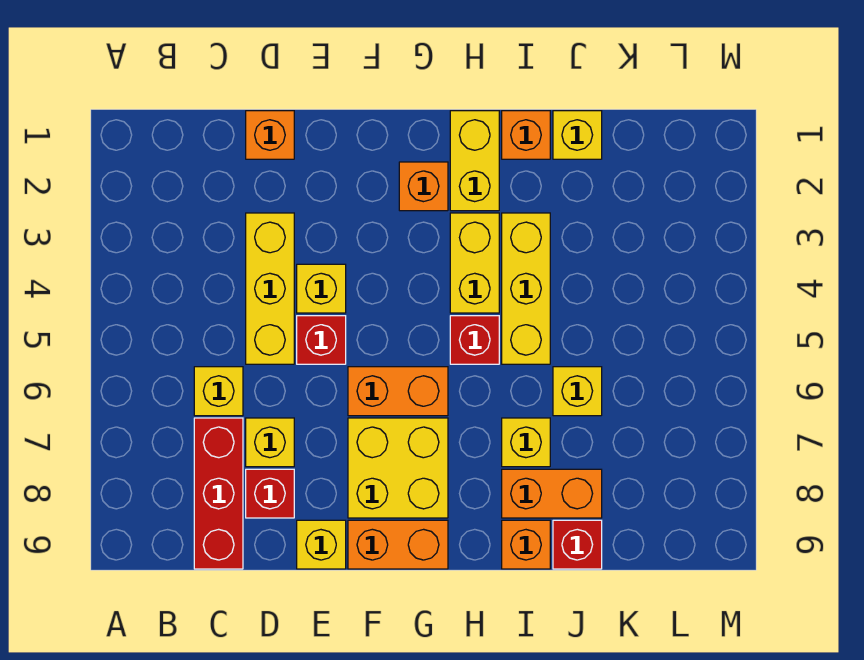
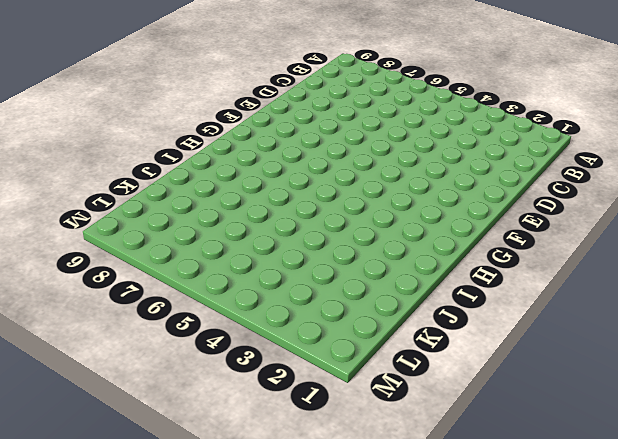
none -> yellow 1x1 brick [194,367,243,416]
none -> red 1x3 brick [194,418,243,569]
none -> orange 1x1 brick [246,111,294,159]

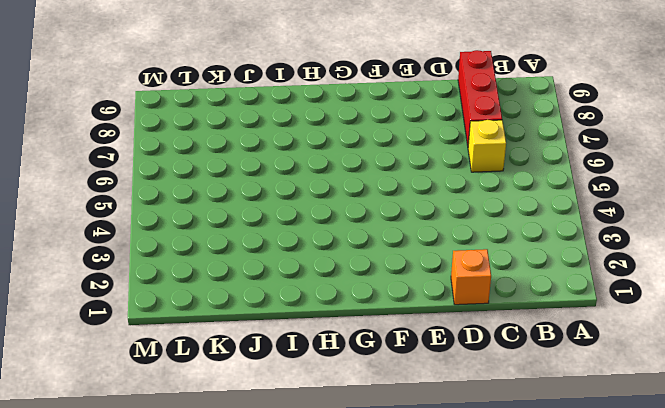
none -> yellow 1x3 brick [246,213,294,364]
none -> yellow 1x1 brick [246,418,294,467]
none -> red 1x1 brick [246,469,294,518]

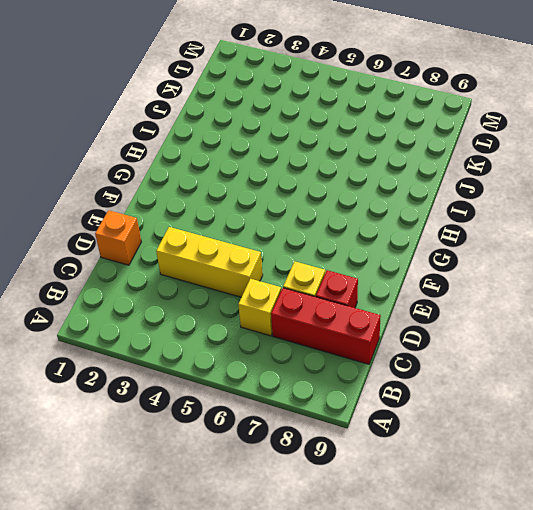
none -> yellow 1x1 brick [297,264,346,313]
none -> red 1x1 brick [297,316,346,364]
none -> yellow 1x1 brick [297,520,346,569]

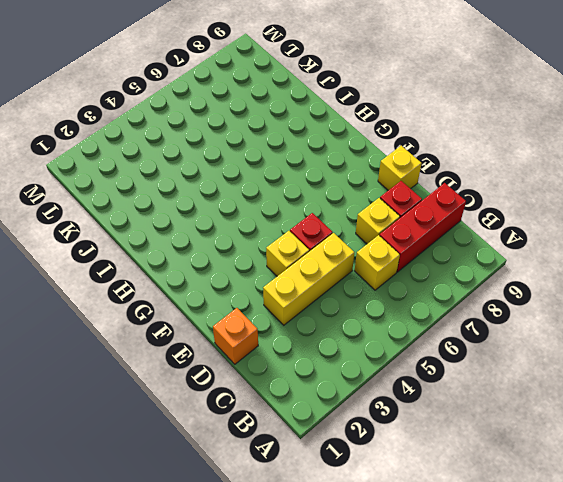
none -> orange 1x2 brick [348,367,448,416]
none -> yellow 2x2 brick [348,418,448,518]
none -> orange 1x2 brick [348,520,448,569]

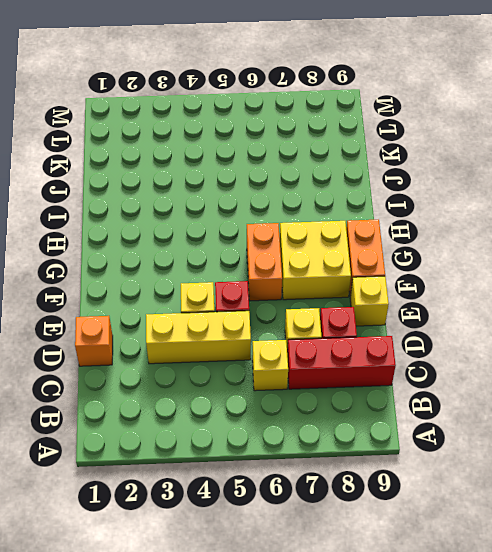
none -> orange 1x1 brick [399,162,448,211]
none -> yellow 1x2 brick [450,111,499,211]
none -> yellow 1x2 brick [450,213,499,313]

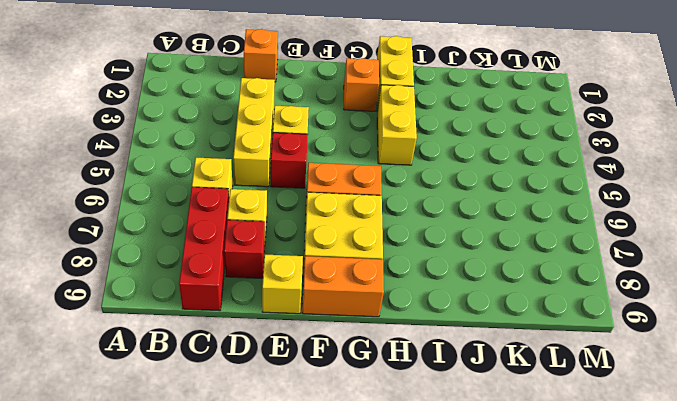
none -> red 1x1 brick [450,316,499,364]
none -> orange 1x1 brick [502,111,550,159]
none -> yellow 1x3 brick [502,213,550,364]

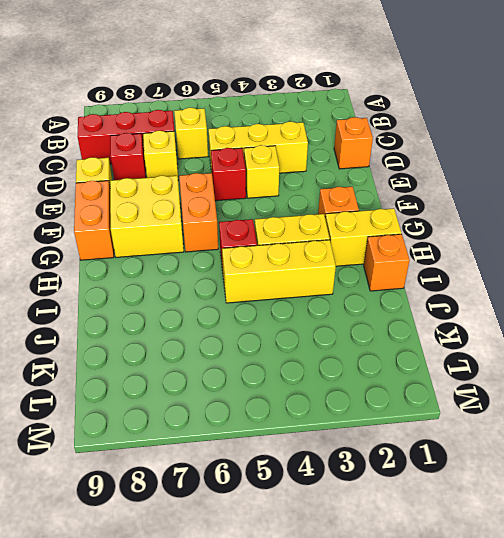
none -> yellow 1x1 brick [502,418,550,467]
none -> orange 1x2 brick [502,469,602,518]
none -> orange 1x1 brick [502,520,550,569]

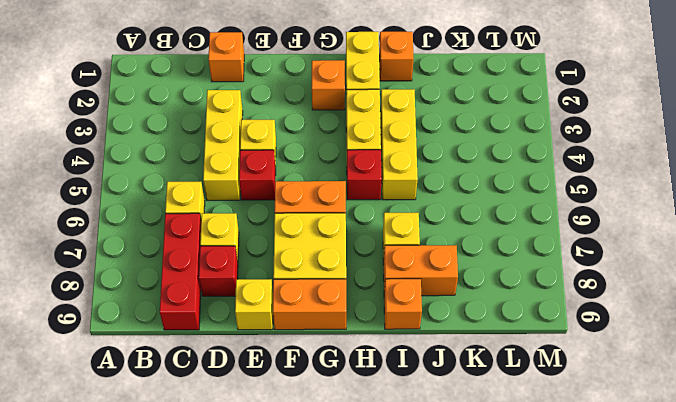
none -> yellow 1x1 brick [553,111,602,159]
none -> yellow 1x1 brick [553,367,602,416]
none -> red 1x1 brick [553,520,602,569]

